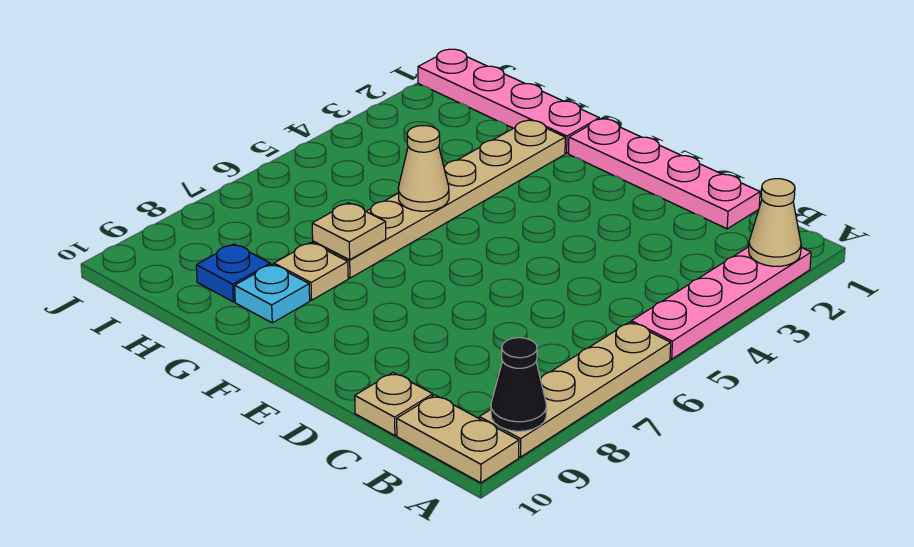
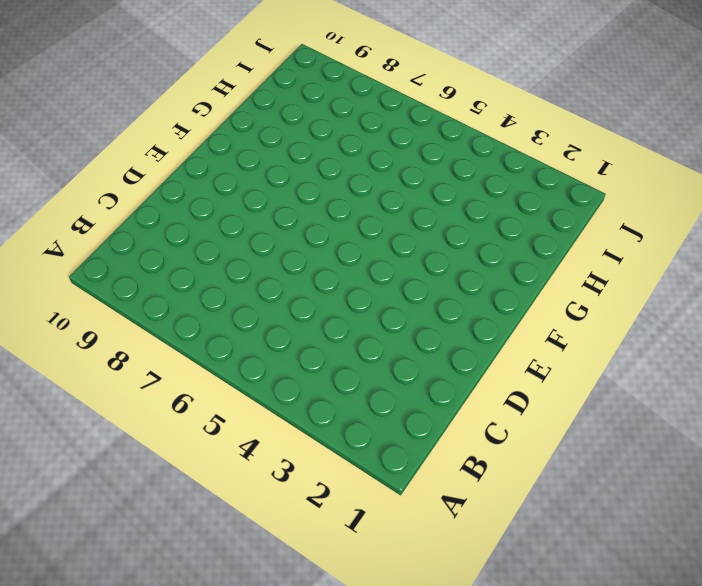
none -> pink 1x4 plate [631,247,811,359]
none -> tan 1x4 plate [479,322,671,457]
none -> tan 1x2 plate [397,395,519,483]

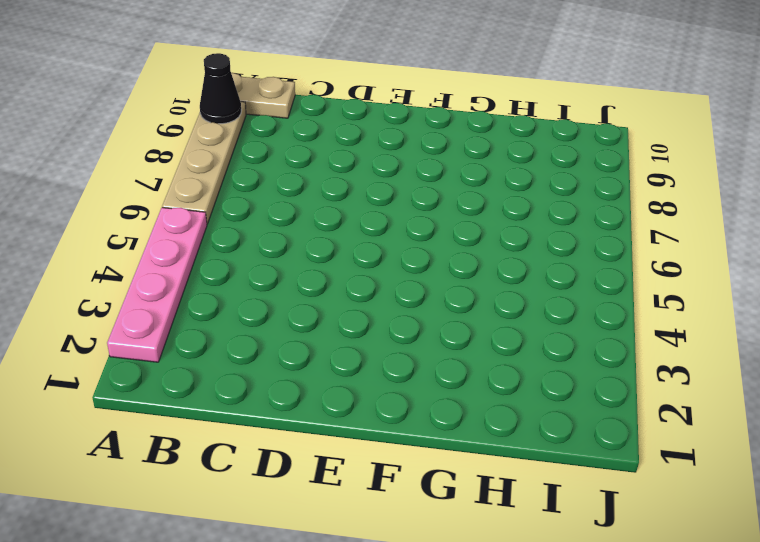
none -> pink 1x4 plate [569,119,760,229]
none -> tan 1x1 plate [355,373,433,435]
none -> pink 1x4 plate [418,49,599,153]

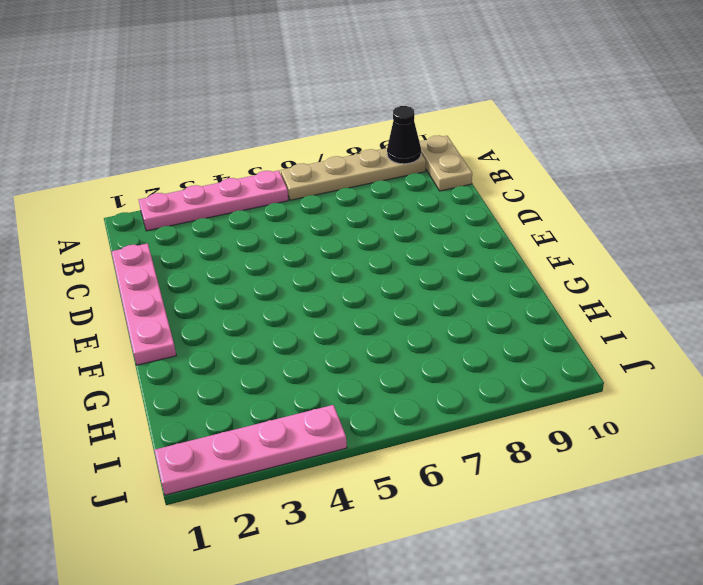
pink 1x4 plate [154,405,347,495] -> pink 1x4 plate turned to [418,49,599,153]
none -> tan 1x1 plate [355,373,433,435]
none -> tan 1x6 plate [313,120,565,278]
none -> tan 1x1 plate [274,243,348,300]

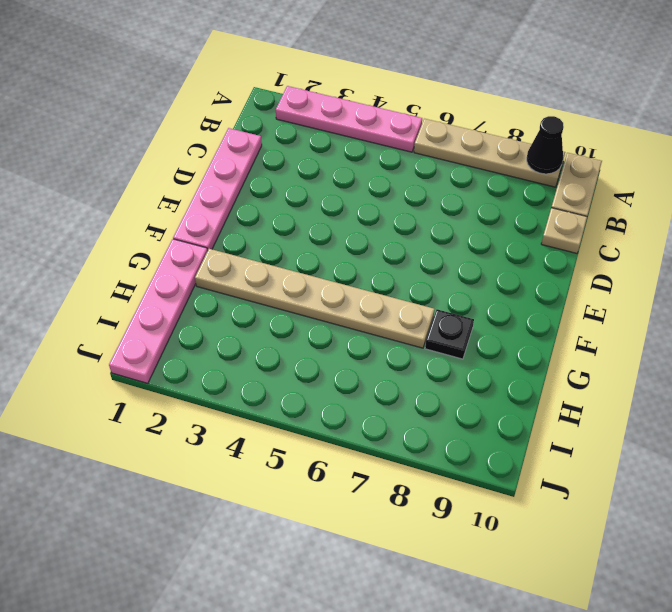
black 1x1 plate [425,309,474,359] -> tan 1x1 plate [274,243,348,300]
none -> cyan 1x1 plate [235,264,310,323]
none -> blue 1x1 plate [196,244,270,302]
none -> tan 1x1 cone [749,179,801,266]

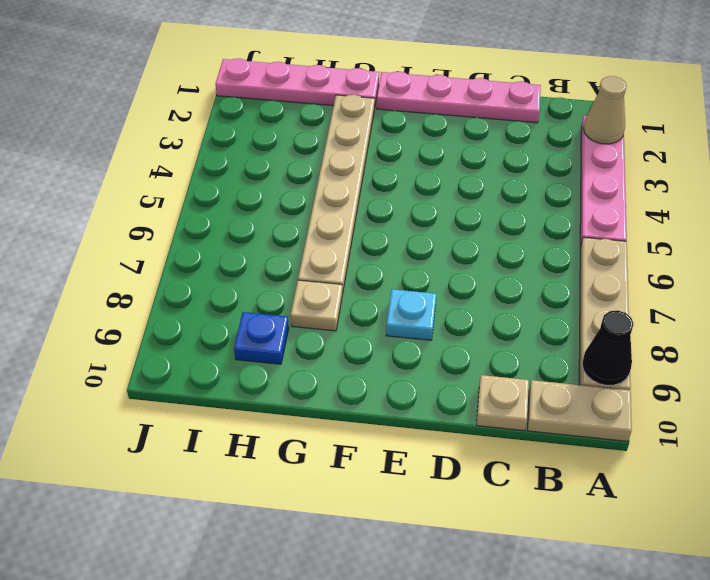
cyan 1x1 plate [386,289,436,340] -> cyan 1x1 plate moved to [235,264,310,323]
none -> tan 1x1 cone [398,126,449,211]
none -> tan 1x1 plate [312,203,386,260]

